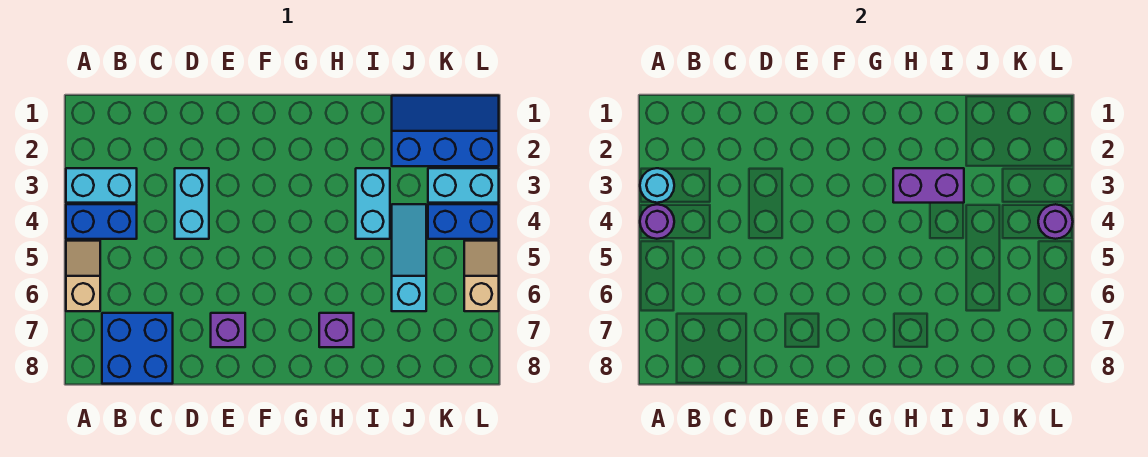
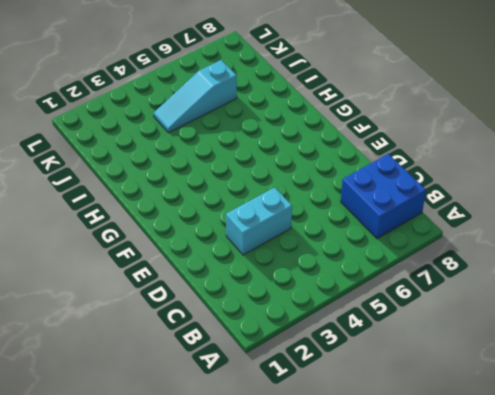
none -> cyan 1x2 brick [66,168,137,203]
none -> blue 1x2 brick [66,204,137,239]
none -> tan 1x2 slope [66,241,100,311]

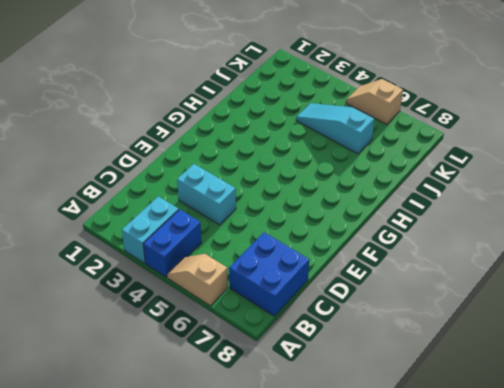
none -> purple 1x1 brick [211,313,245,347]
none -> purple 1x1 brick [319,313,354,347]
none -> cyan 1x2 brick [356,168,390,239]

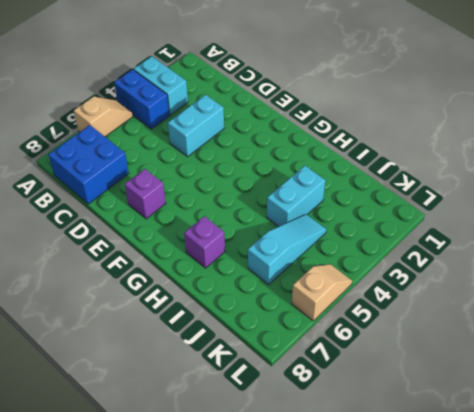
none -> blue 2x3 slope [392,96,499,166]
none -> cyan 1x2 brick [428,168,499,203]
none -> blue 1x2 brick [428,204,499,239]

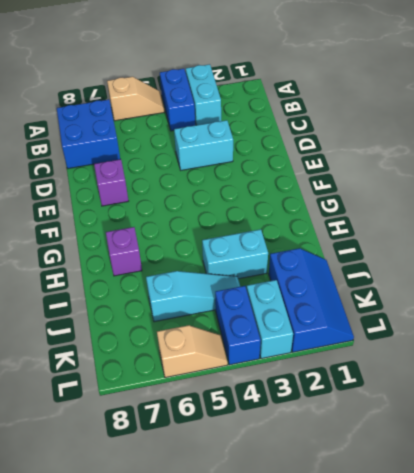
none -> cyan 1x1 round brick [640,168,674,203]
none -> purple 1x1 round brick [640,204,674,239]
none -> purple 1x2 brick [893,168,964,203]

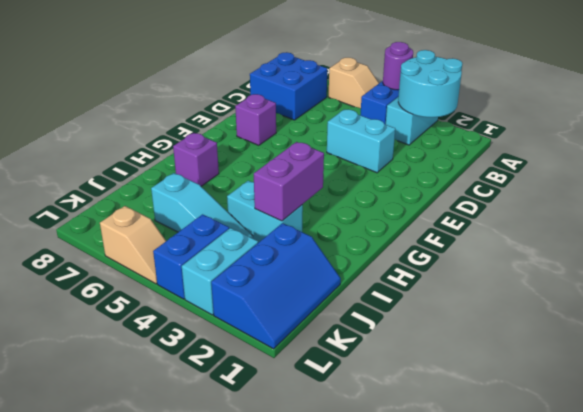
cyan 2x2 round brick [398,50,462,117] -> cyan 1x1 round brick [640,168,674,203]
none -> purple 1x1 round brick [1038,204,1073,239]

